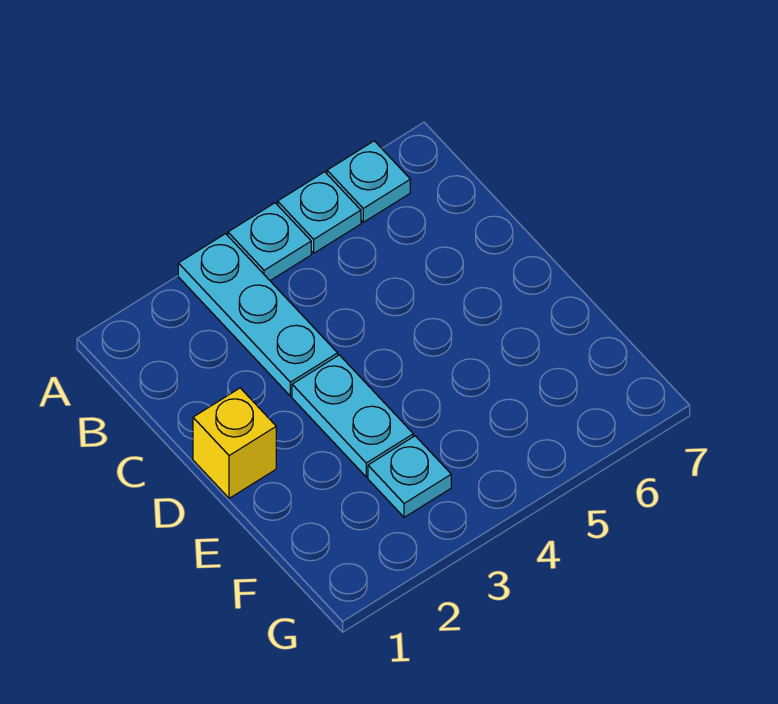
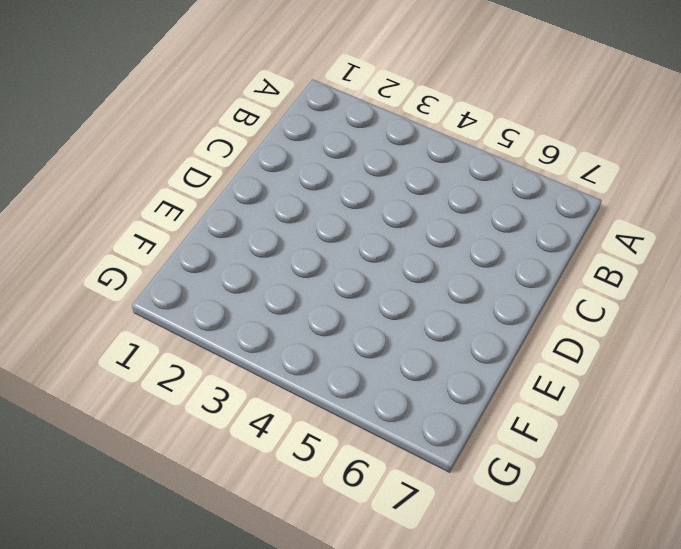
none -> cyan 1x3 plate [178,234,338,396]
none -> cyan 1x1 plate [228,203,311,281]

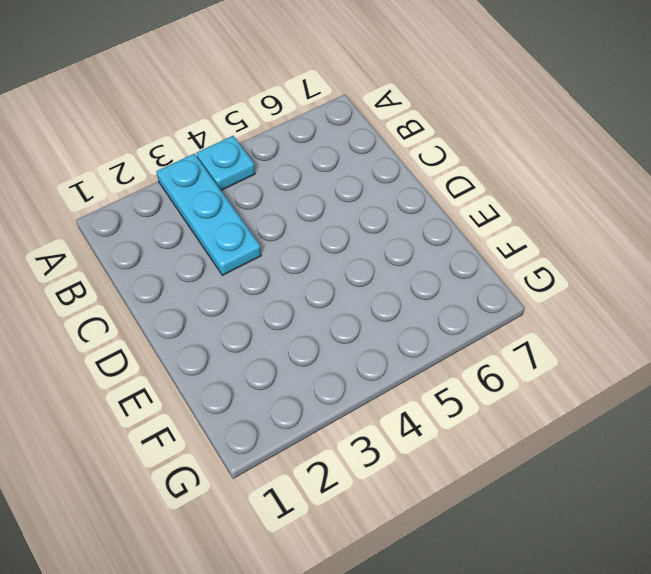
none -> cyan 1x1 plate [278,172,361,253]
none -> cyan 1x1 plate [327,141,410,222]

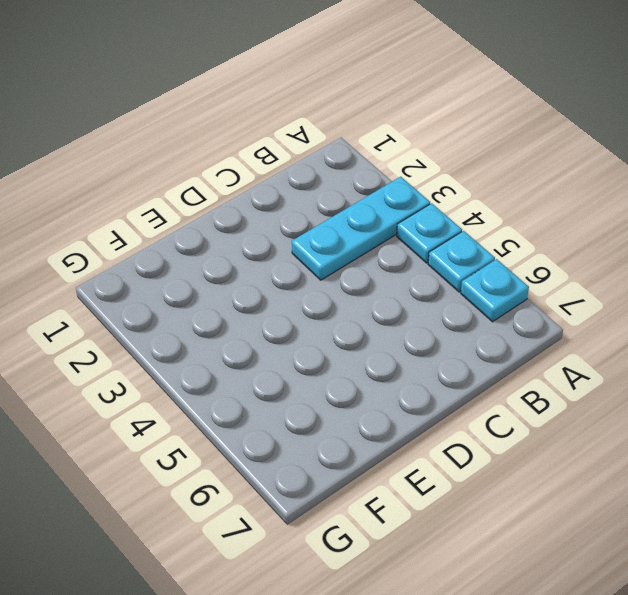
none -> yellow 1x1 brick [193,388,276,498]
none -> cyan 1x2 plate [292,355,413,477]

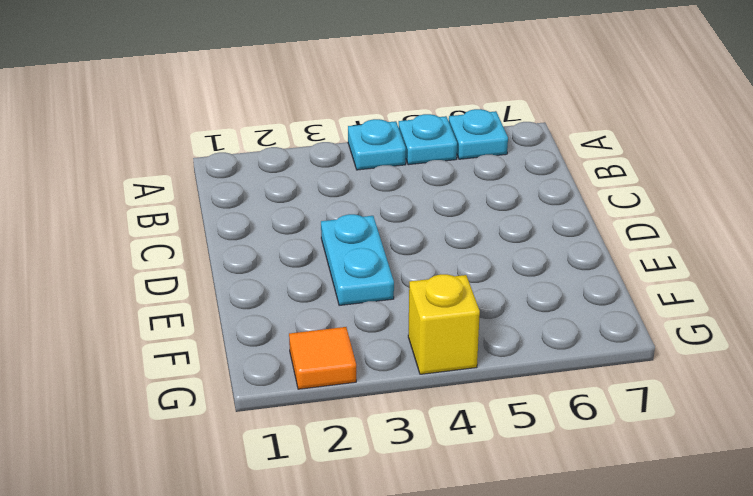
orange 1x1 tile [289,327,356,389] -> none
yellow 1x1 brick [408,274,480,374] -> yellow 1x1 brick moved to [193,388,276,498]
none -> cyan 1x3 plate [178,234,338,396]
none -> cyan 1x1 plate [368,436,451,517]

